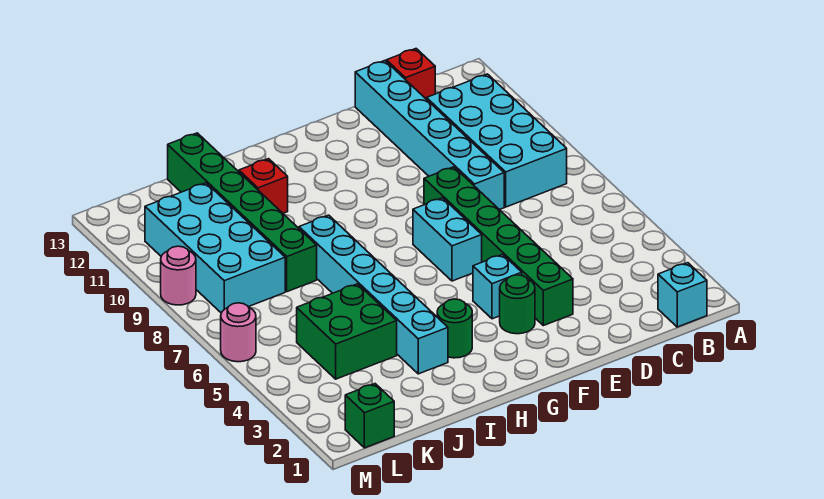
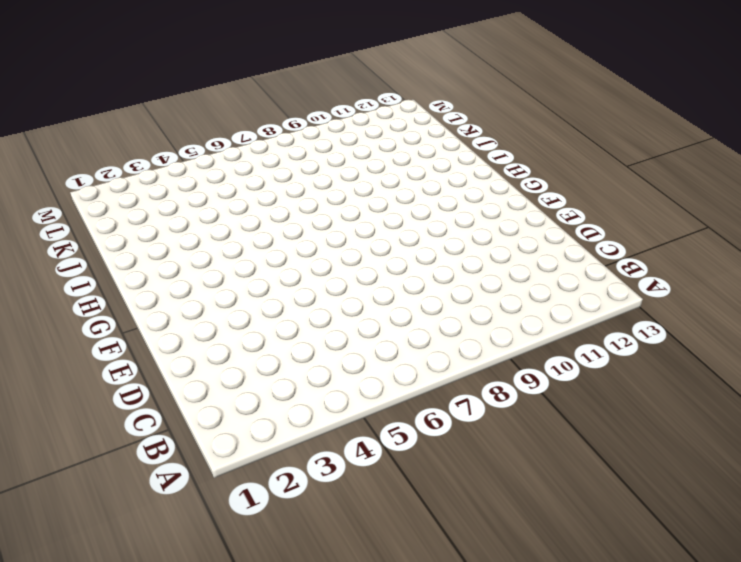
none -> cyan 1x1 brick [658,263,707,327]
none -> cyan 2x4 brick [427,74,567,207]
none -> red 1x1 brick [386,49,435,99]

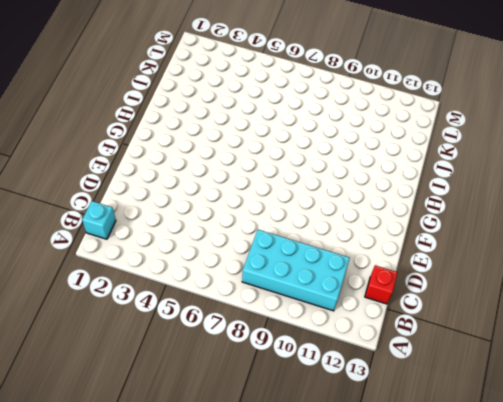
none -> cyan 1x6 brick [355,61,504,210]
none -> green 1x6 brick [424,167,573,326]
none -> green 1x1 round brick [500,275,535,334]

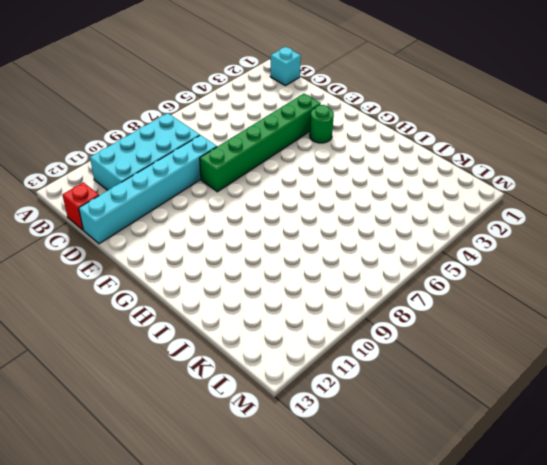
none -> cyan 1x1 brick [473,254,522,319]
none -> cyan 1x2 brick [413,198,482,281]
none -> green 1x1 round brick [437,299,472,358]

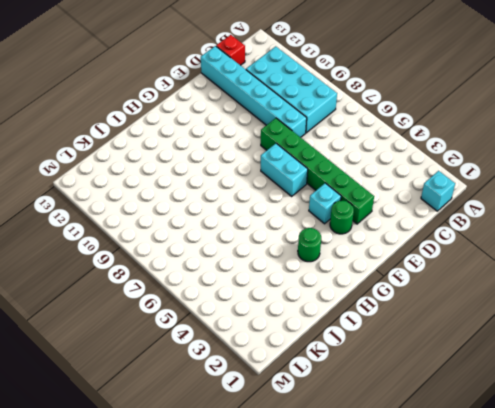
none -> cyan 1x6 brick [299,215,448,374]
none -> red 1x1 brick [239,159,288,213]
none -> green 2x2 brick [297,284,397,379]

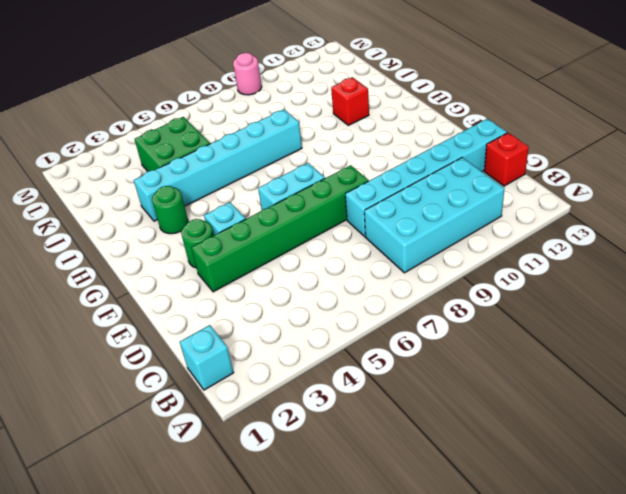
none -> green 1x6 brick [168,133,317,292]
none -> cyan 2x4 brick [145,183,285,313]
none -> green 1x1 brick [345,384,394,448]

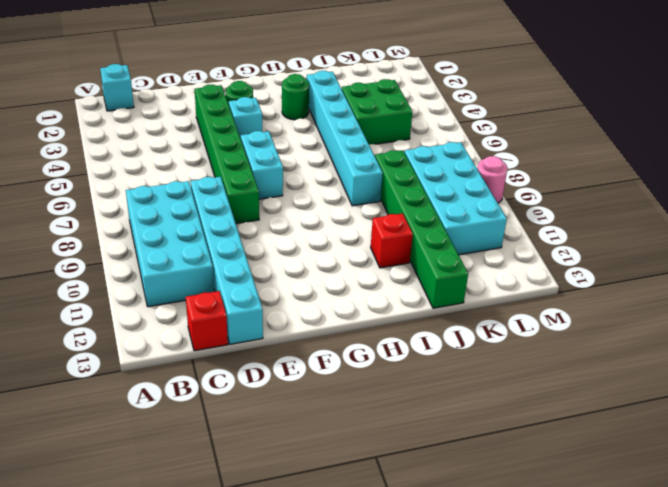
none -> green 1x1 brick [345,384,394,448]
none -> pink 1x1 round brick [221,303,256,362]

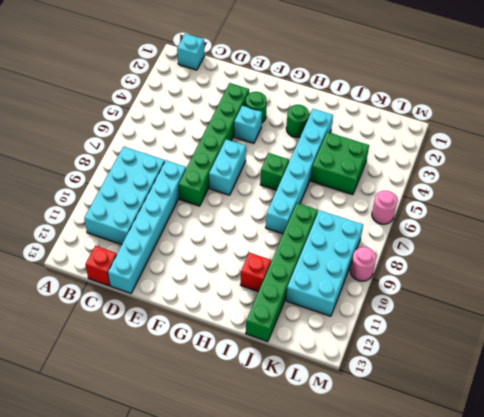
green 1x1 brick [260,153,289,190] -> green 1x1 brick moved to [345,384,394,448]

